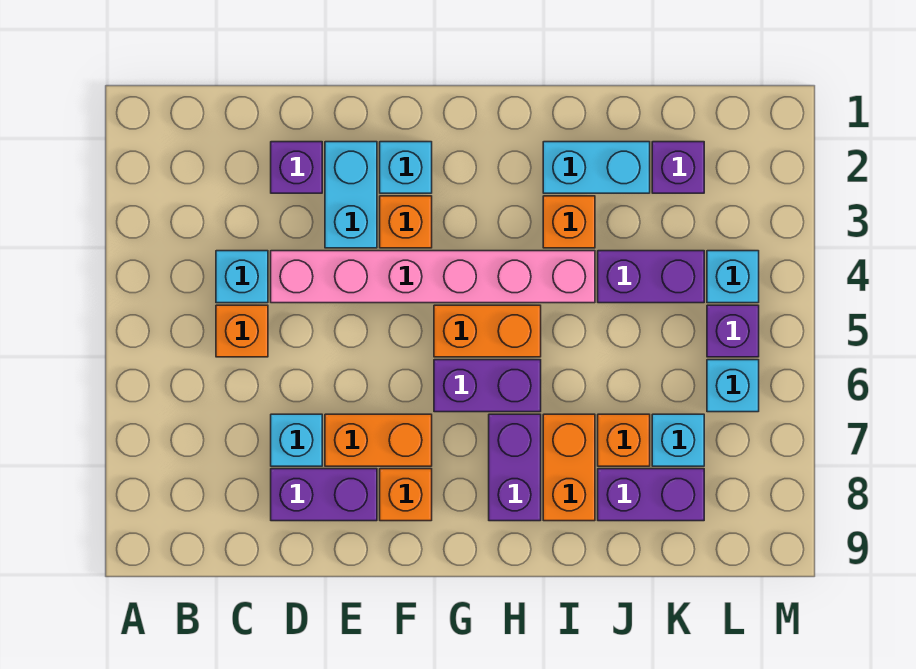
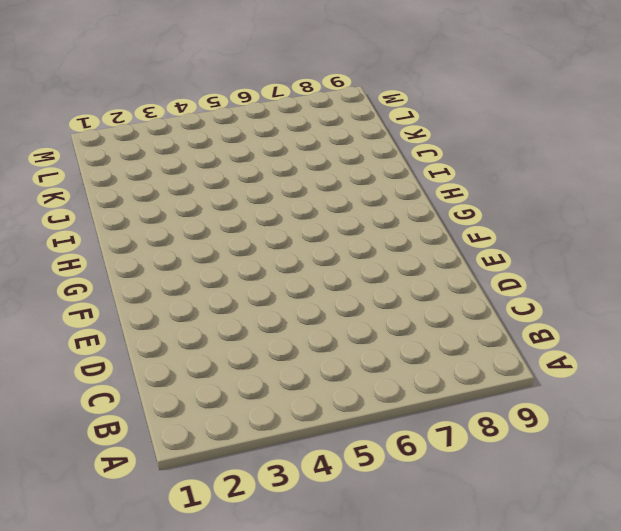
none -> cyan 1x1 brick [216,251,268,303]
none -> orange 1x1 brick [216,305,268,357]
none -> purple 1x1 brick [271,142,322,193]

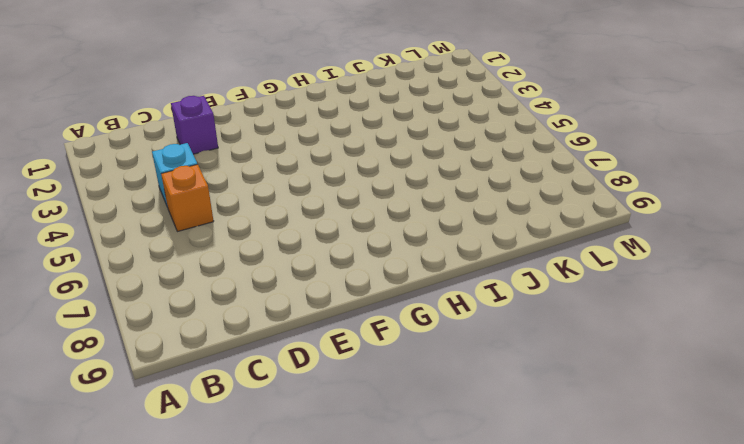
none -> pink 1x6 brick [271,251,595,303]
none -> cyan 1x1 brick [271,414,322,466]
none -> purple 1x2 brick [271,469,377,521]

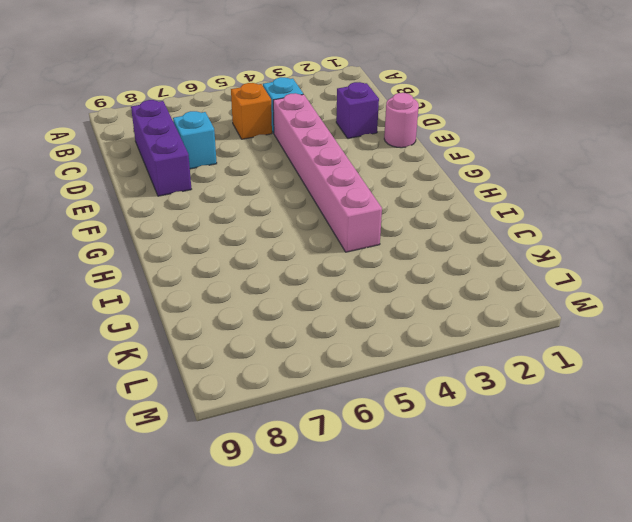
purple 1x3 brick [131,100,191,196] -> purple 1x2 brick [271,469,377,521]
pink 1x1 round brick [384,93,419,148] -> none
none -> cyan 1x2 brick [325,142,377,248]
none -> orange 1x2 brick [325,414,432,466]
none -> cyan 1x1 brick [380,142,432,193]

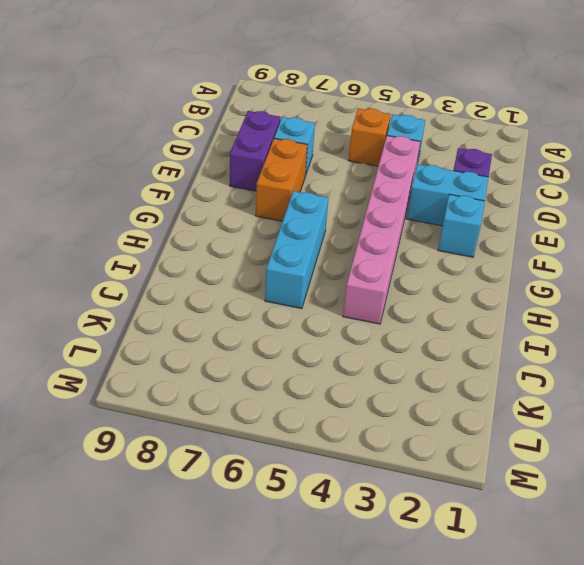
cyan 1x3 brick [265,191,329,309] -> purple 1x2 brick [434,360,541,412]
none -> orange 1x1 brick [380,196,432,248]
none -> orange 1x1 brick [380,469,432,521]
none -> orange 1x2 brick [434,305,541,357]

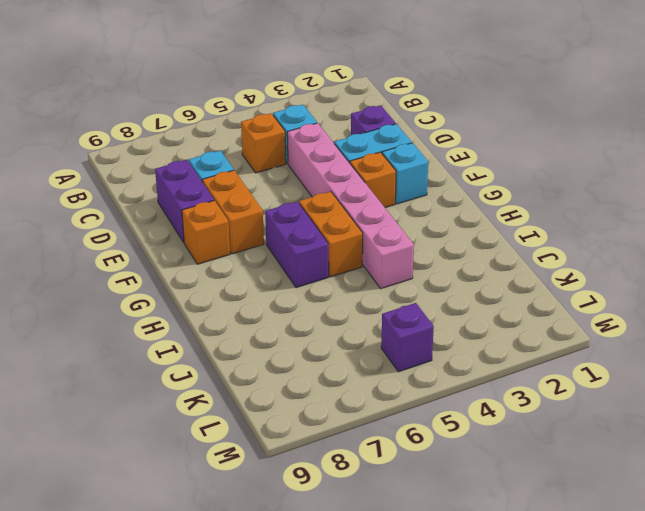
none -> purple 1x2 brick [489,414,541,521]
none -> cyan 1x2 brick [543,142,650,193]
none -> orange 1x1 brick [543,196,595,248]

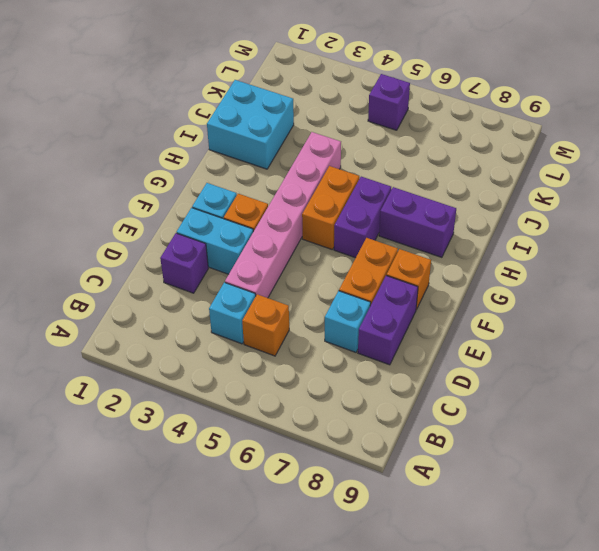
cyan 2x2 brick [207,80,294,169] -> cyan 1x2 brick [543,142,650,193]
none -> orange 1x1 brick [543,196,595,248]
none -> orange 1x2 brick [543,414,595,521]
none -> purple 1x2 brick [598,251,704,303]

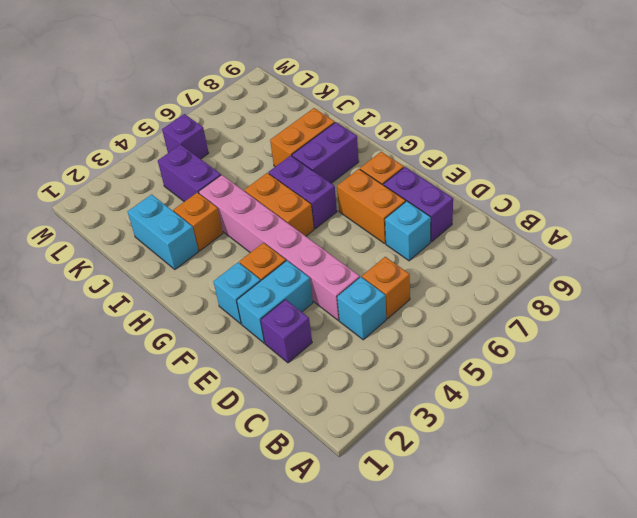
none -> orange 1x1 brick [598,414,650,466]
none -> purple 1x2 brick [598,469,704,521]
none -> purple 1x1 brick [652,142,704,193]

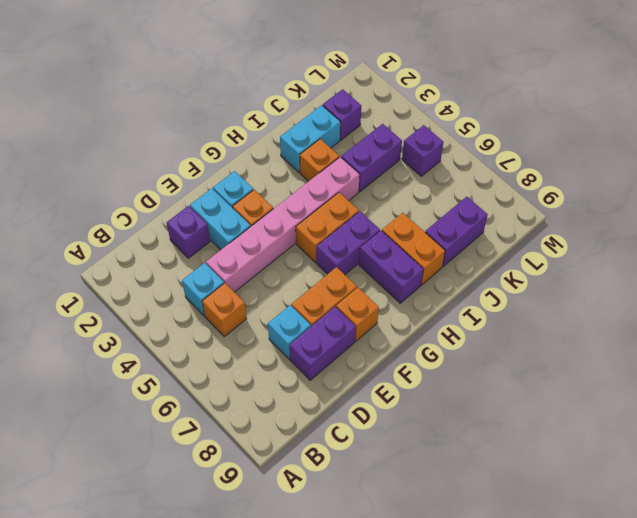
none -> orange 1x1 brick [598,414,650,466]
none -> cyan 1x1 brick [652,414,704,466]
none -> cyan 1x1 brick [707,251,759,303]

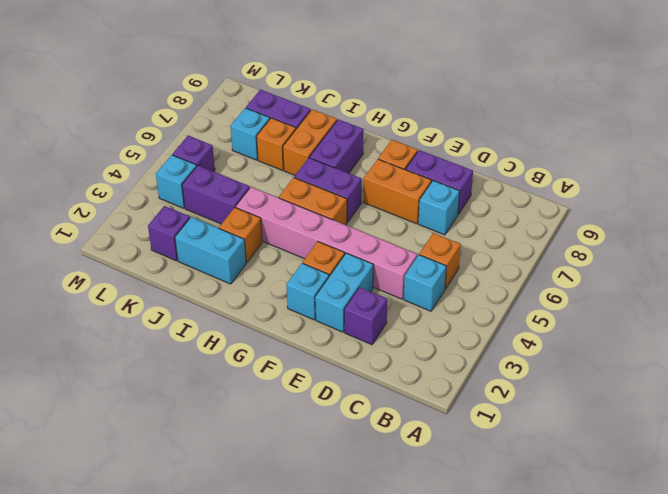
none -> cyan 1x1 brick [707,360,759,412]

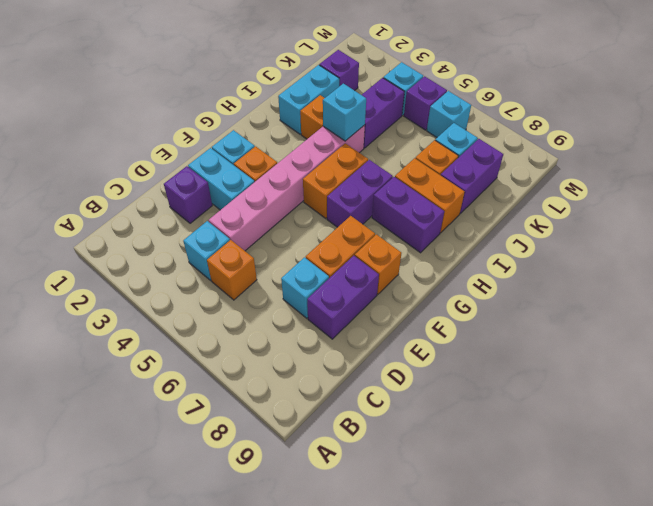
cyan 1x1 brick [323,84,366,141] -> none

